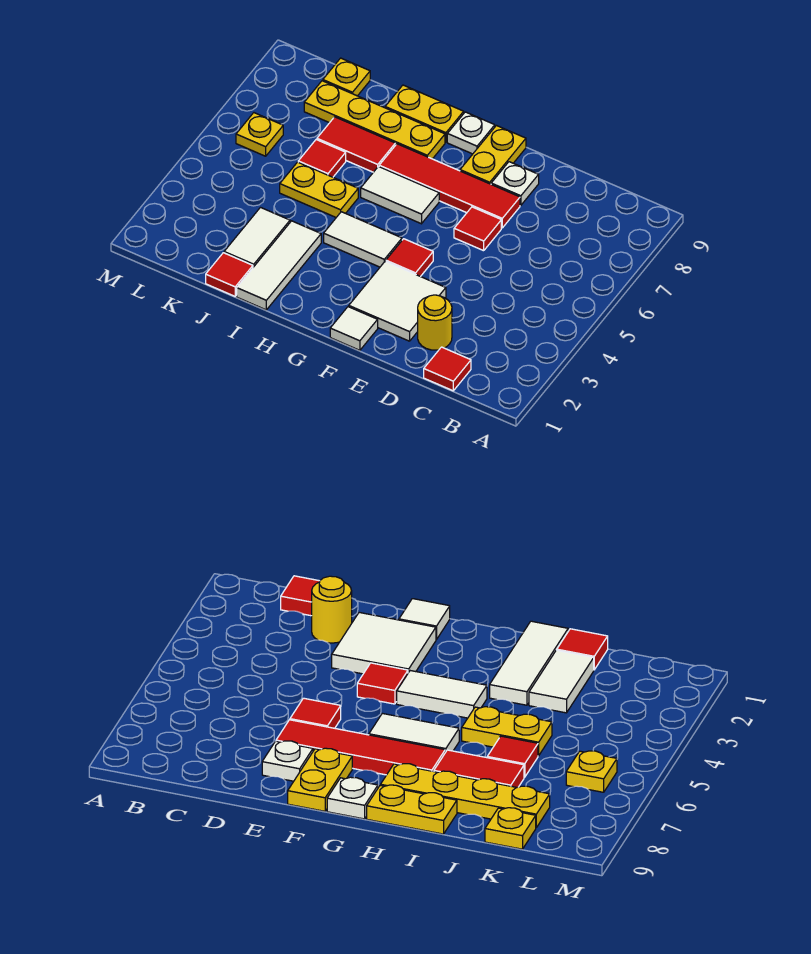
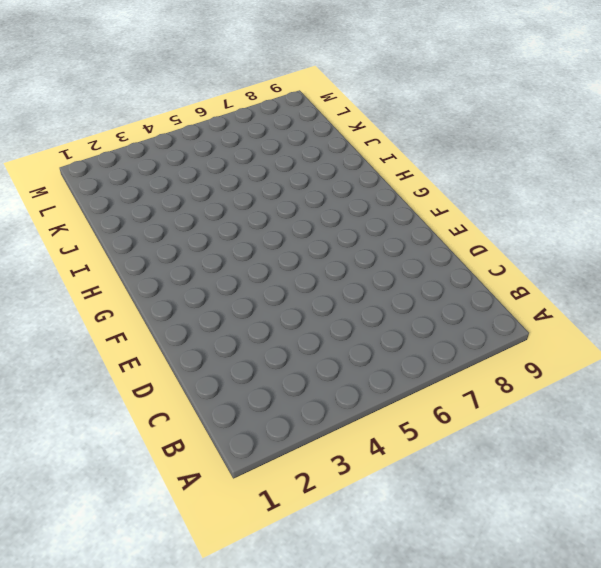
none -> red 1x1 tile [424,347,471,391]
none -> yellow 1x1 round brick [418,295,452,350]
none -> white 2x2 tile [349,261,446,341]

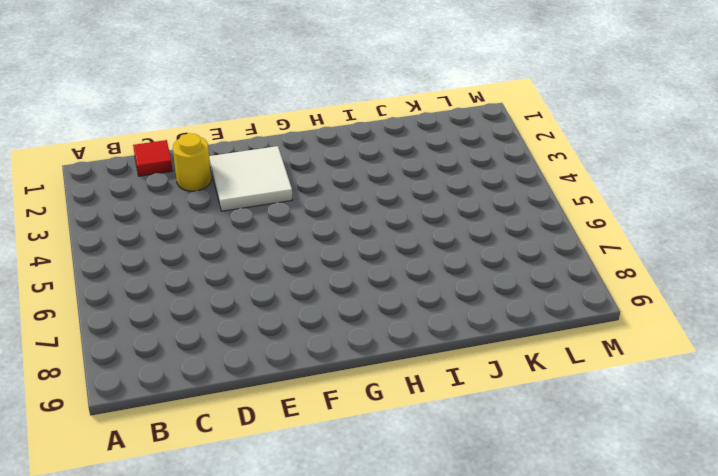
none -> red 1x1 tile [454,207,501,251]
none -> red 1x4 tile [379,144,520,228]
none -> white 1x1 plate [491,162,539,205]

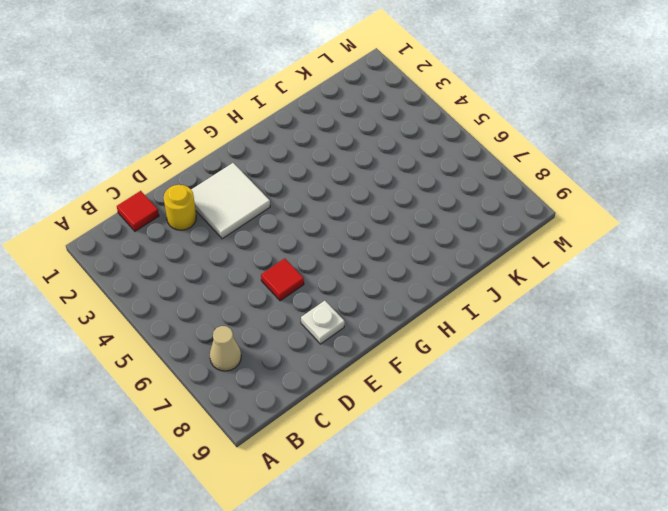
tan 1x1 cone [210,326,241,371] -> none
none -> red 1x4 tile [379,144,520,228]
none -> white 1x1 tile [330,307,378,350]
none -> red 1x1 tile [386,239,433,277]

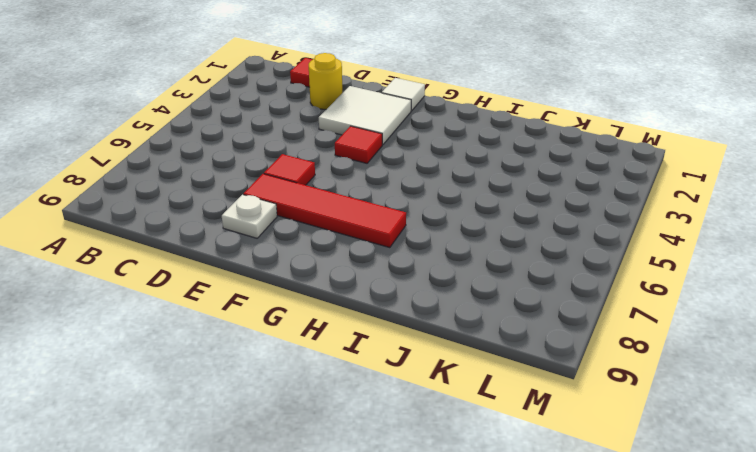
none -> yellow 1x2 plate [460,126,526,184]
none -> white 1x2 tile [324,212,402,267]
none -> white 1x2 tile [361,167,439,224]

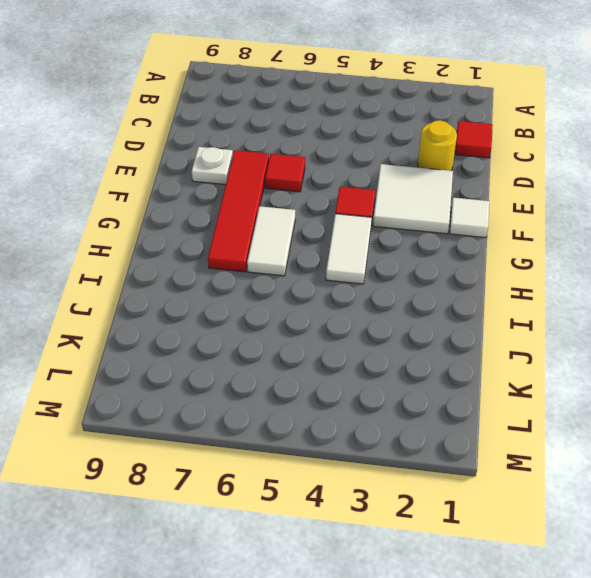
none -> yellow 1x2 plate [460,126,526,184]
none -> white 1x1 plate [447,112,495,154]
none -> yellow 1x4 plate [304,81,445,159]

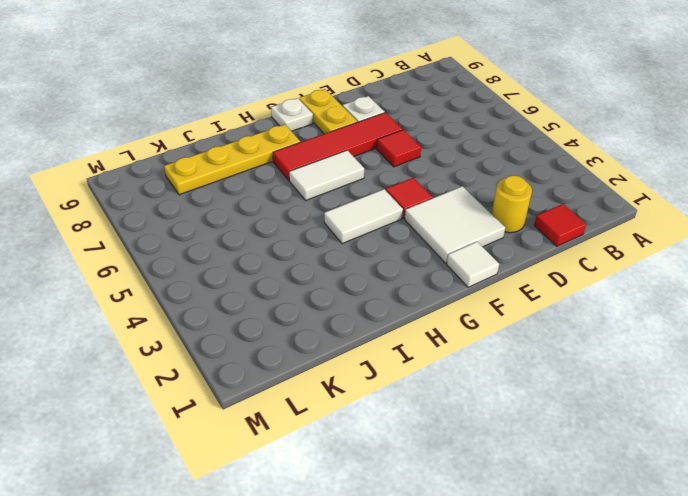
none -> yellow 1x2 plate [385,85,464,142]
none -> white 1x3 tile [237,221,321,310]
none -> yellow 1x2 plate [280,162,358,217]

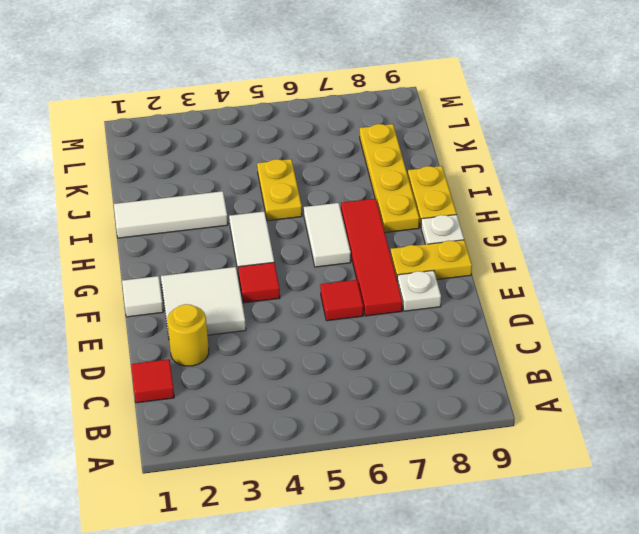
none -> red 1x2 tile [317,117,395,172]
none -> red 1x1 tile [206,253,253,296]
none -> white 1x2 tile [224,208,290,267]

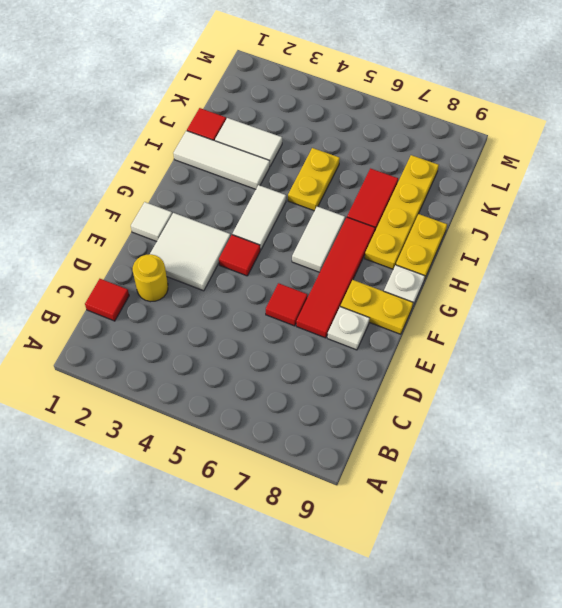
none -> red 1x1 tile [298,140,346,177]
none -> yellow 1x1 plate [323,58,370,96]
none -> yellow 1x1 plate [236,113,283,156]

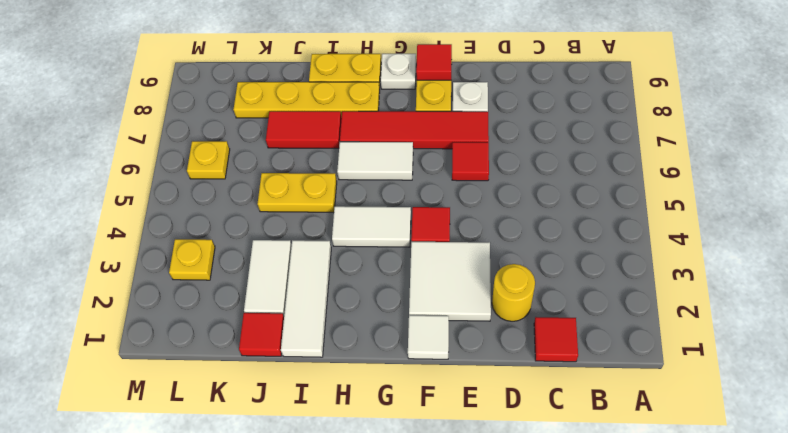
red 1x1 tile [416,44,452,80] -> red 1x1 tile moved to [298,140,346,177]
yellow 1x1 plate [169,239,215,280] -> yellow 1x1 plate moved to [323,58,370,96]

